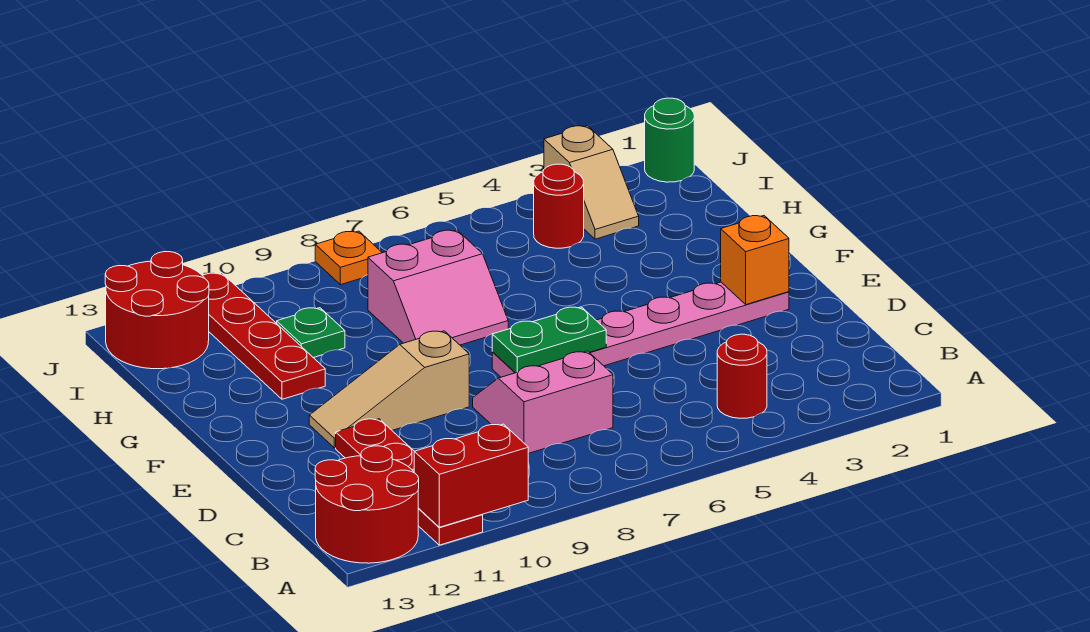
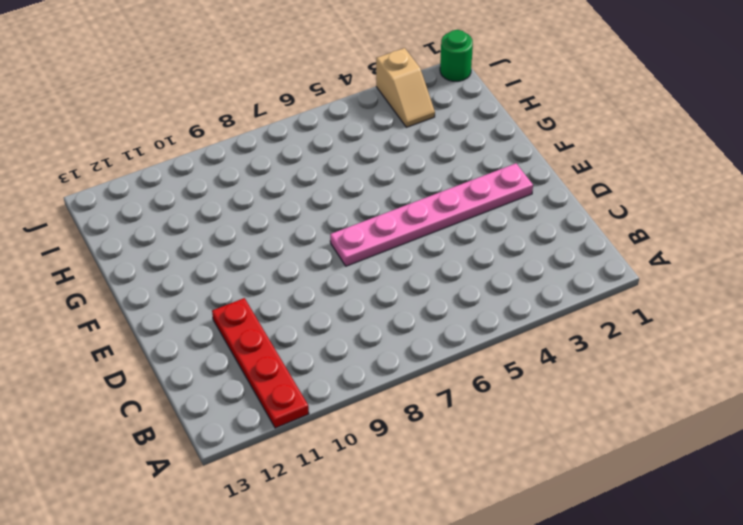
none -> red 2x2 round brick [315,446,419,563]
none -> red 1x1 round brick [717,334,767,418]
none -> pink 2x2 slope [473,351,613,453]

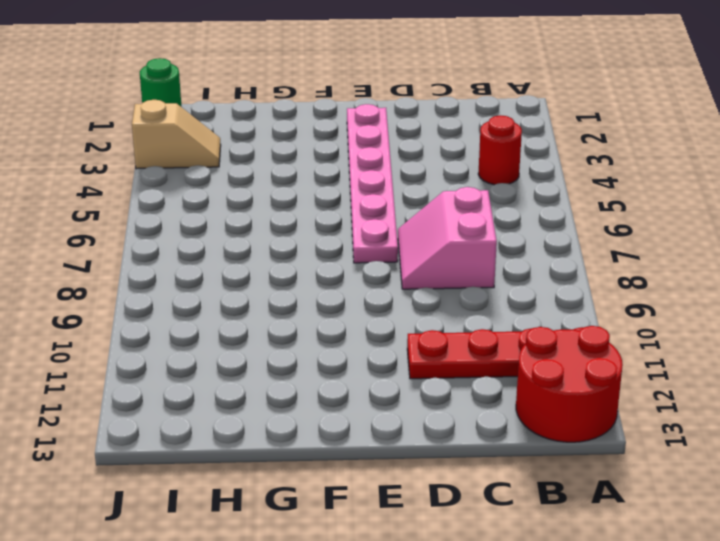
none -> tan 1x3 slope [309,331,469,448]
none -> pink 2x2 slope [368,230,508,345]
none -> red 1x4 plate [202,273,325,399]

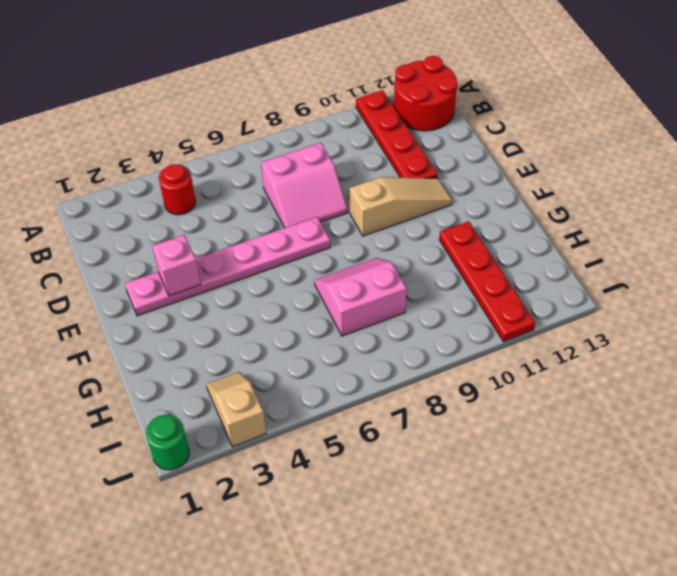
pink 1x1 brick [152,235,201,296] -> none
none -> green 1x1 plate [277,308,345,358]
none -> red 1x1 round brick [534,164,584,248]
none -> red 2x2 round brick [105,252,209,369]

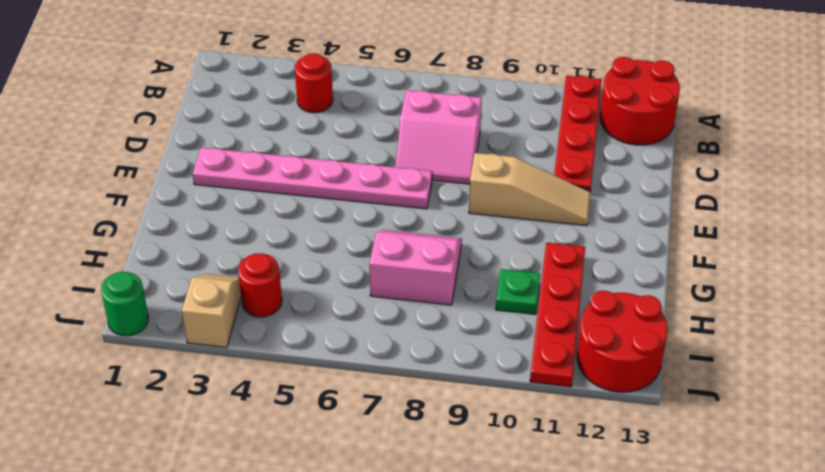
none -> orange 1x1 plate [315,231,382,285]
none -> red 1x2 brick [414,424,528,527]
none -> orange 1x1 brick [721,216,789,304]

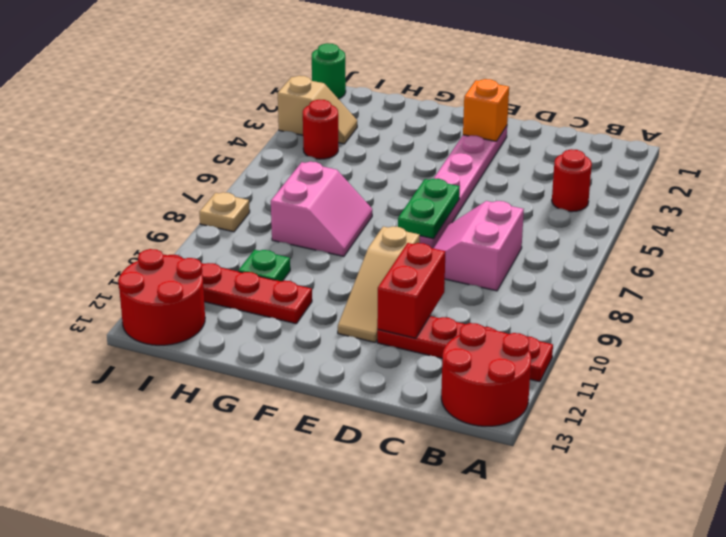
red 1x2 brick [377,243,445,338] -> red 1x2 brick moved to [414,424,528,527]
tan 1x1 plate [199,192,250,232] -> orange 1x1 plate [315,231,382,285]

